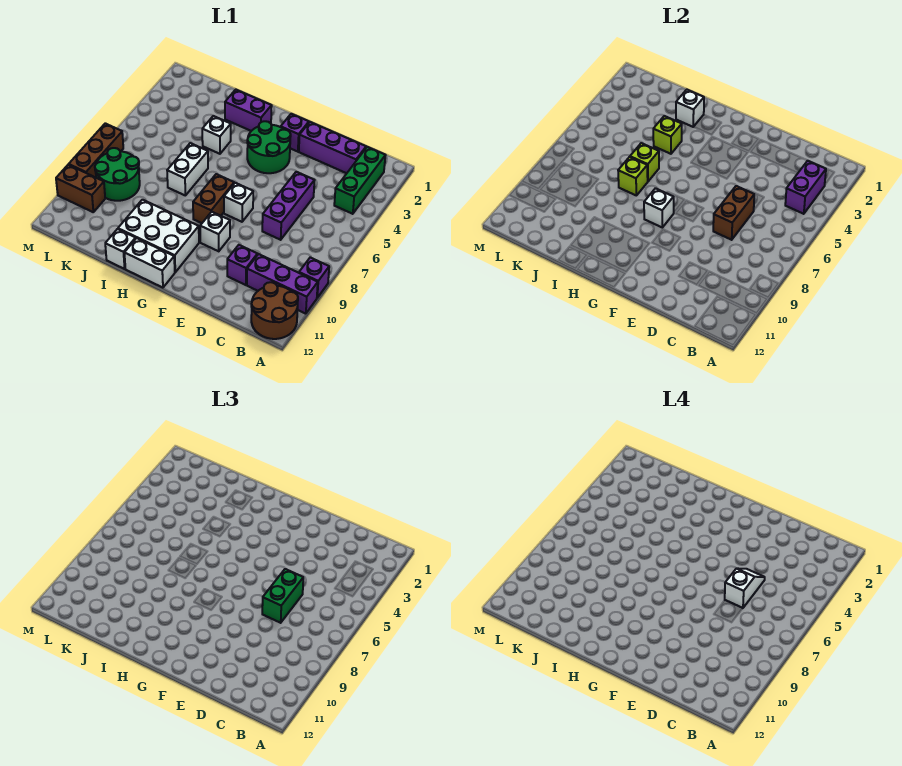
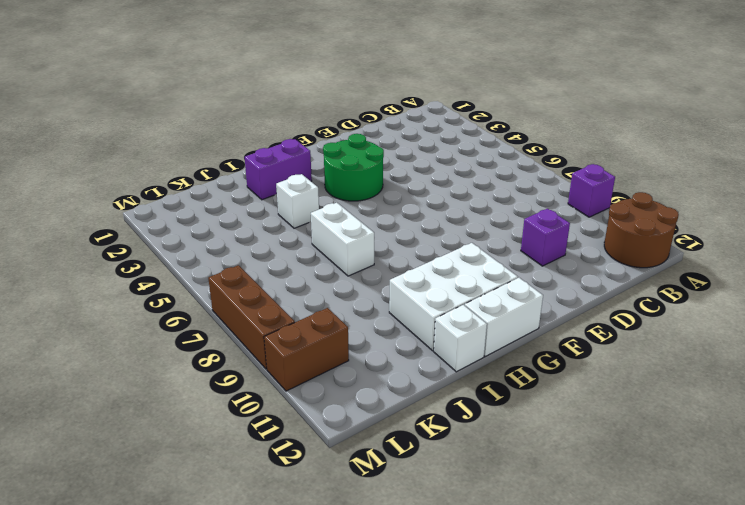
none -> purple 1x3 brick [247,254,318,314]
none -> green 1x3 brick [334,147,386,214]
none -> purple 1x3 brick [299,122,366,173]
none -> purple 1x3 brick [262,172,315,240]

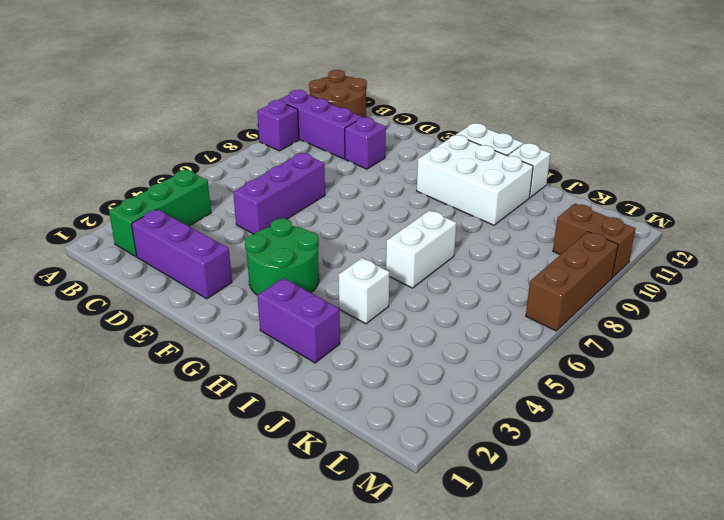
none -> purple 1x1 brick [281,114,309,152]
none -> white 1x1 brick [224,183,253,222]
none -> white 1x1 brick [200,212,230,251]
none -> brown 1x2 brick [193,174,234,223]

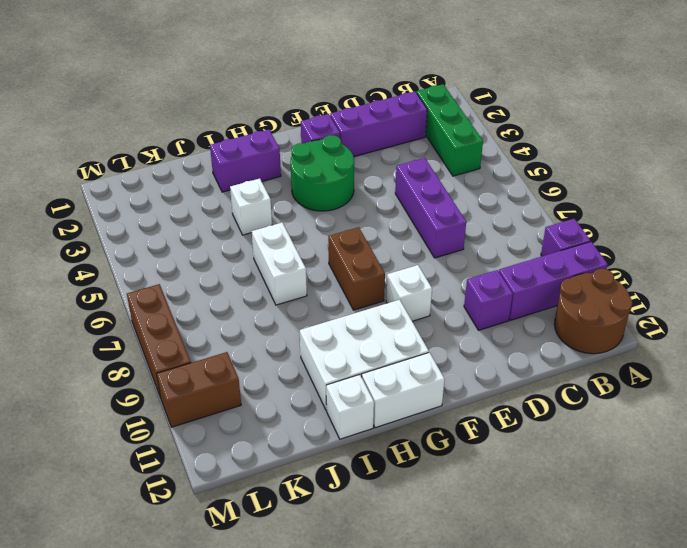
none -> white 1x1 brick [224,183,253,222]
none -> green 2x2 round brick [95,148,140,201]
none -> purple 1x2 brick [785,161,826,214]
none -> brown 1x2 brick [713,186,754,240]

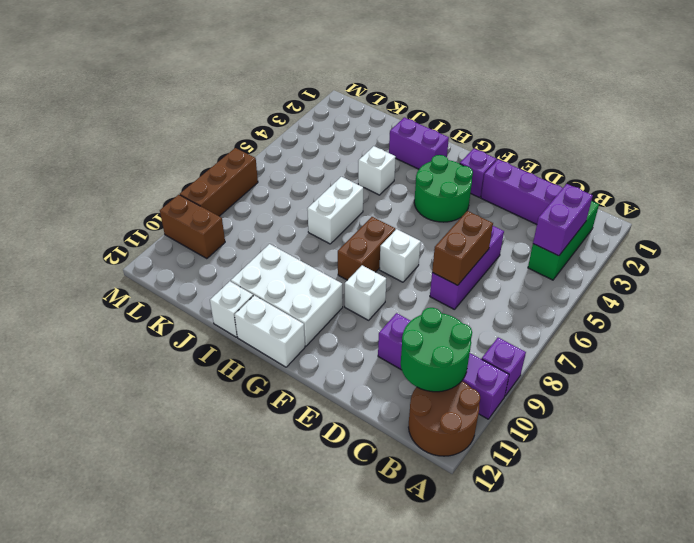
green 2x2 round brick [401,308,472,392] -> green 2x2 round brick moved to [95,148,140,201]
none -> white 1x1 brick [644,188,674,227]
none -> white 1x1 brick [676,90,704,127]
none -> lime 1x1 brick [653,116,682,154]
none -> lime 1x1 brick [630,143,659,181]

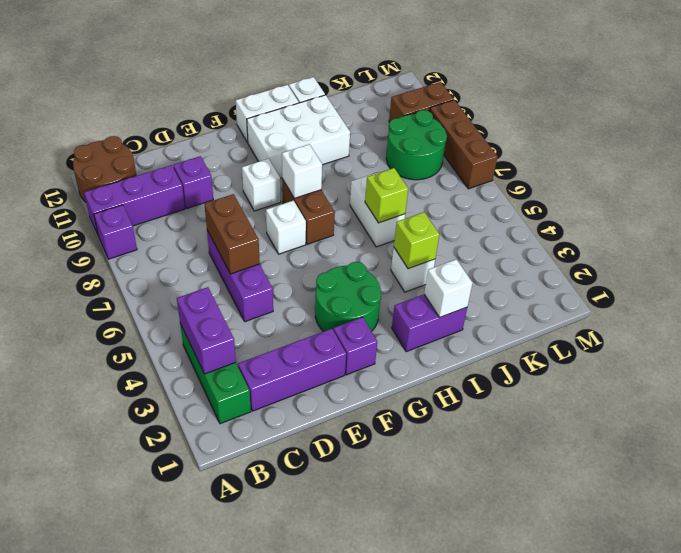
none -> lime 1x1 brick [618,157,648,195]
none -> green 1x2 brick [262,569,303,623]
none -> white 1x2 slope [725,568,765,608]

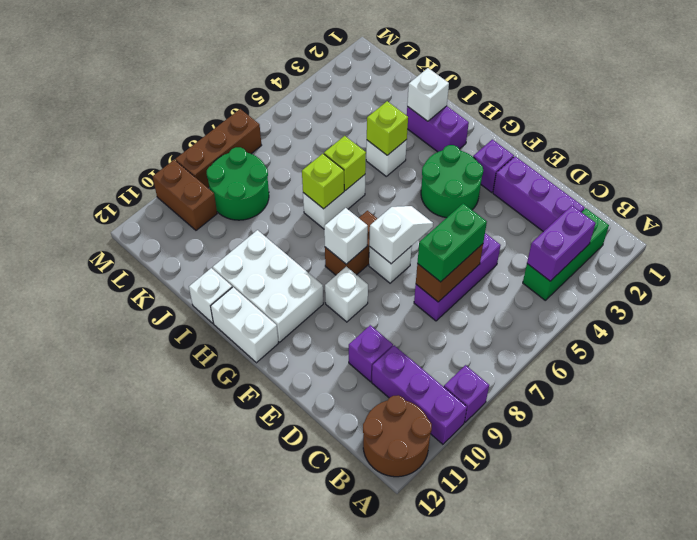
white 1x2 slope [369,206,433,264] -> white 1x2 slope moved to [725,568,765,608]

